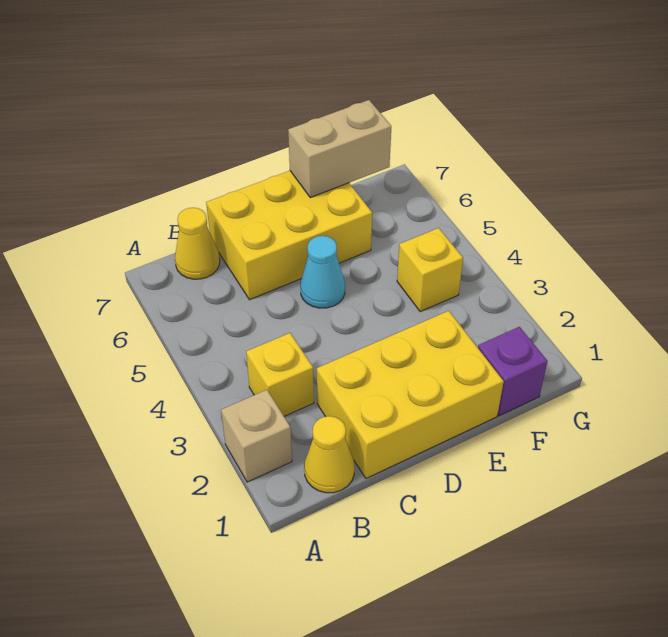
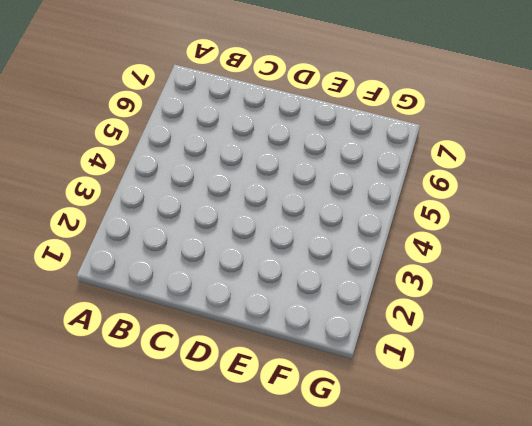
none -> tan 1x1 brick [221,390,292,482]
none -> yellow 1x1 cone [304,416,355,493]

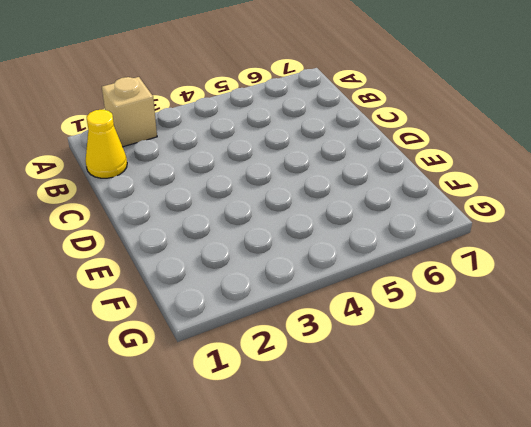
none -> yellow 1x1 brick [246,333,314,416]
none -> yellow 1x1 cone [175,208,220,279]

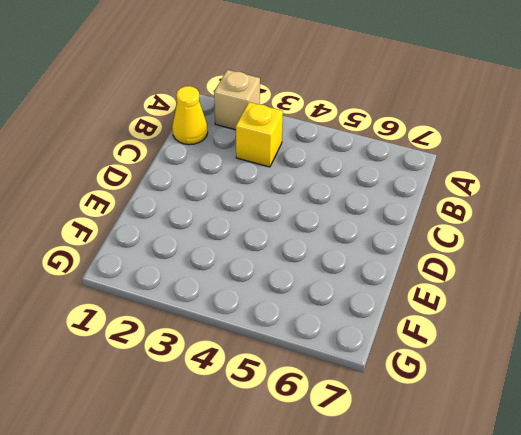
none -> yellow 1x1 cone [175,208,220,279]
none -> yellow 2x3 brick [317,311,504,478]

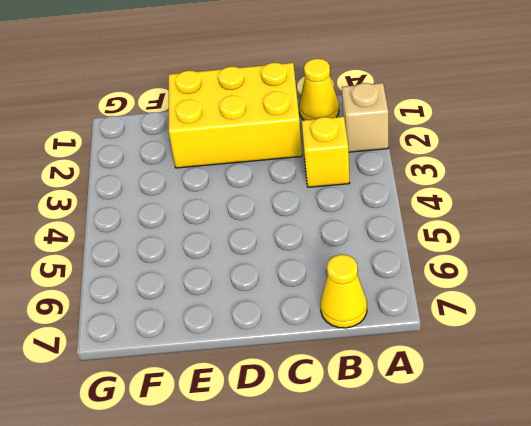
none -> yellow 2x3 brick [206,171,372,300]
none -> cyan 1x1 cone [300,236,345,308]

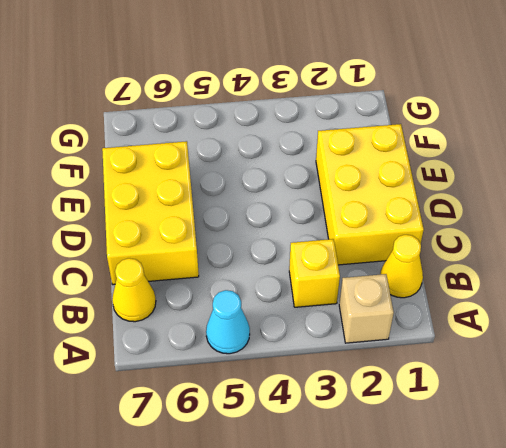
cyan 1x1 cone [206,290,250,354] -> cyan 1x1 cone moved to [300,236,345,308]
none -> purple 1x1 brick [478,327,547,416]
none -> yellow 1x1 brick [397,228,463,312]

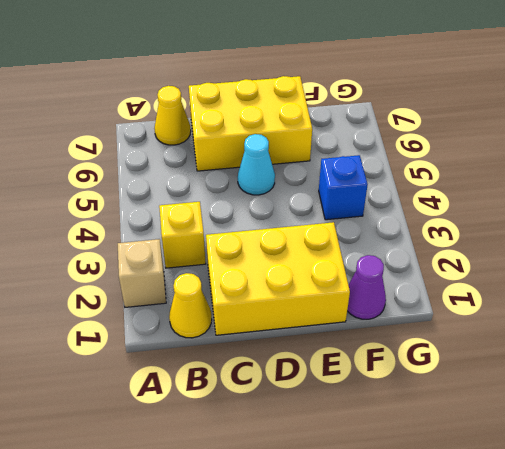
purple 1x1 cone [347,255,386,319] -> purple 1x1 brick [478,327,547,416]
blue 1x1 brick [319,155,368,220] -> yellow 1x1 brick [397,228,463,312]
none -> tan 1x2 brick [288,100,391,197]

